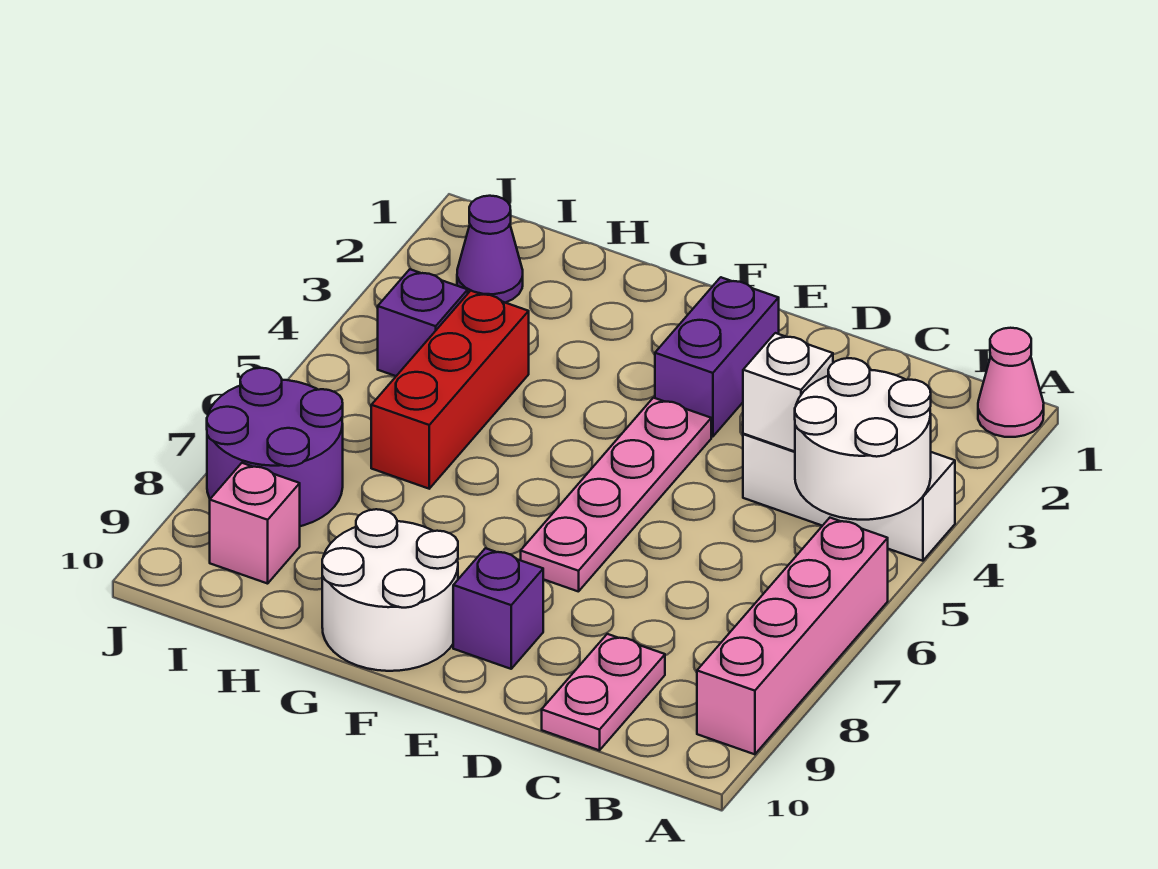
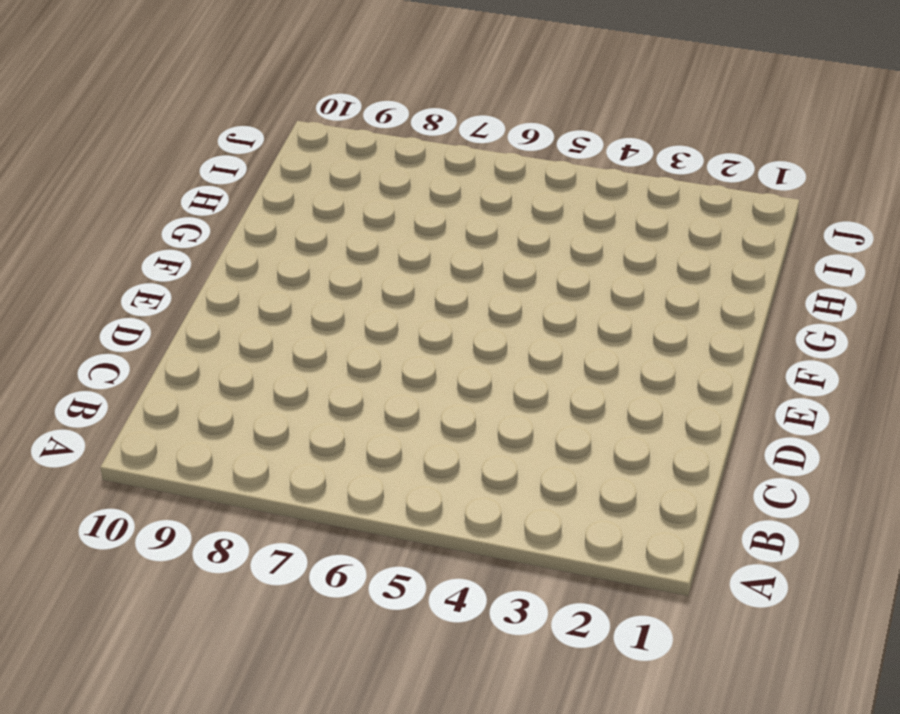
none -> pink 1x1 cone [978,328,1044,437]
none -> white 1x3 brick [743,434,955,561]
none -> pink 1x4 brick [697,518,888,754]

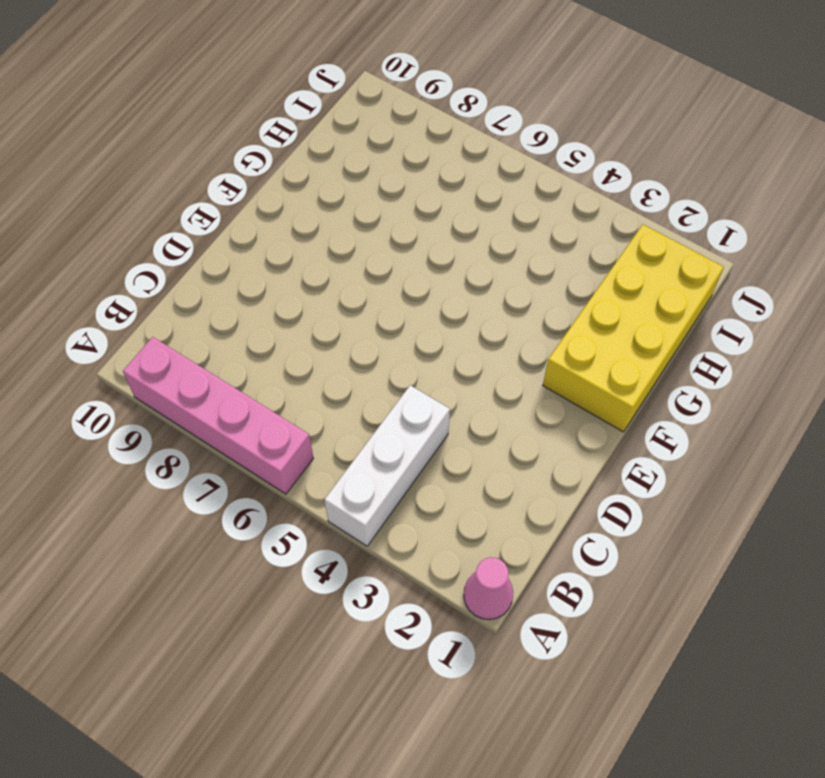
yellow 2x4 brick [543,225,724,432] -> purple 1x1 cone [457,196,523,303]
none -> pink 1x2 plate [542,634,665,750]
none -> purple 1x2 brick [655,277,779,437]
none -> pink 1x4 plate [521,398,711,592]

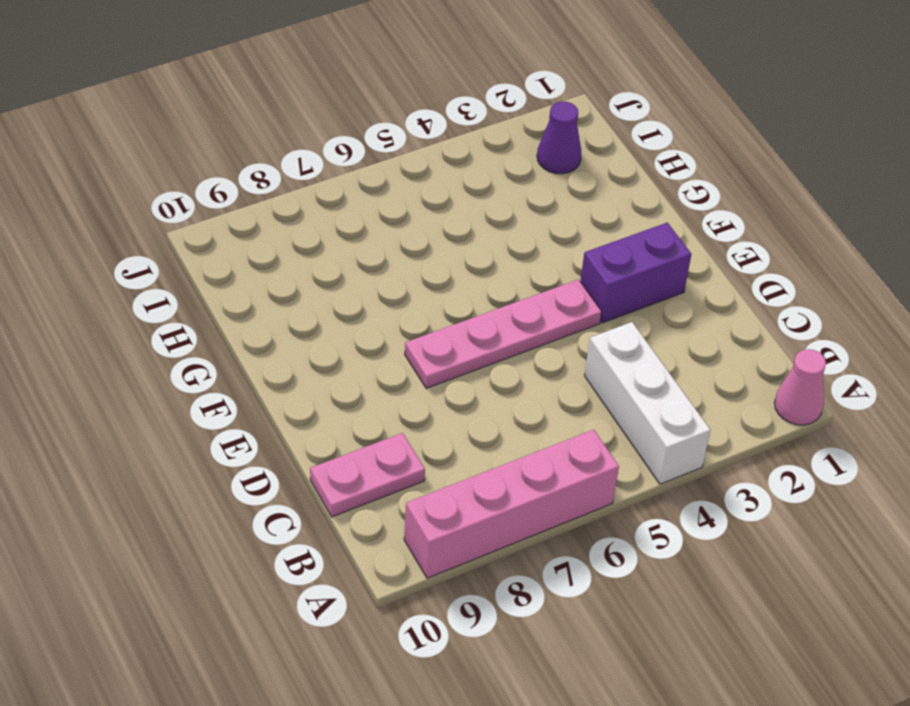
none -> purple 1x1 brick [453,548,543,669]
none -> white 2x2 round brick [322,509,458,671]
none -> red 1x3 brick [371,291,529,489]

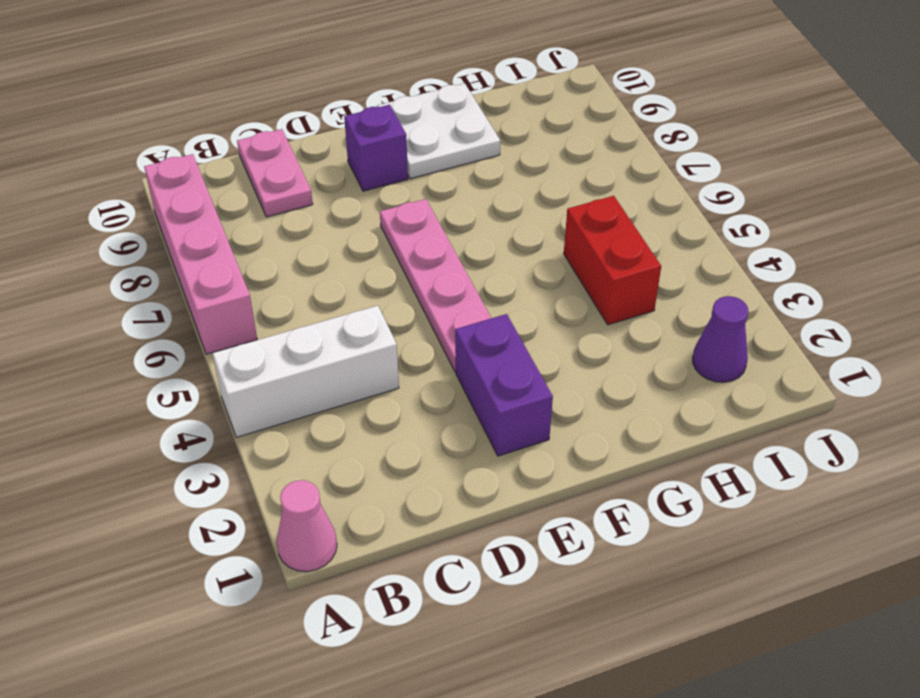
white 2x2 plate [377,83,500,179] -> white 2x2 round brick [322,509,458,671]
red 1x2 brick [564,196,661,325] -> red 1x3 brick [371,291,529,489]
none -> purple 1x1 brick [378,269,468,376]
none -> purple 2x2 round brick [207,368,343,526]
none -> pink 1x1 brick [210,463,300,584]

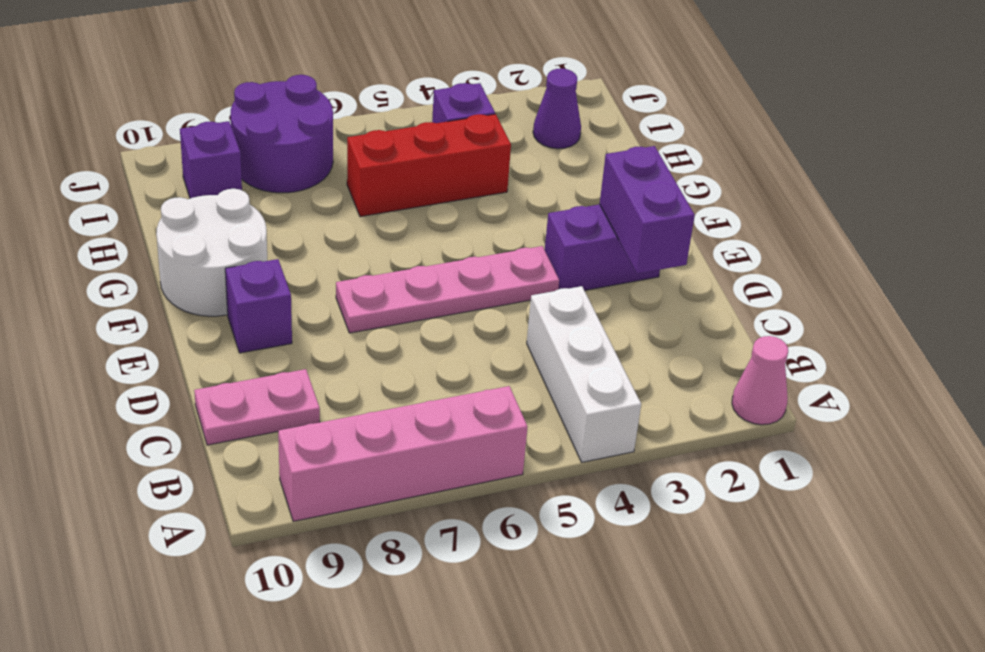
purple 1x2 brick [600,146,695,274] -> none
purple 1x1 brick [180,121,242,198] -> pink 1x1 brick [210,463,300,584]
none -> white 2x2 round brick [795,358,931,520]
none -> white 1x1 brick [743,333,833,452]

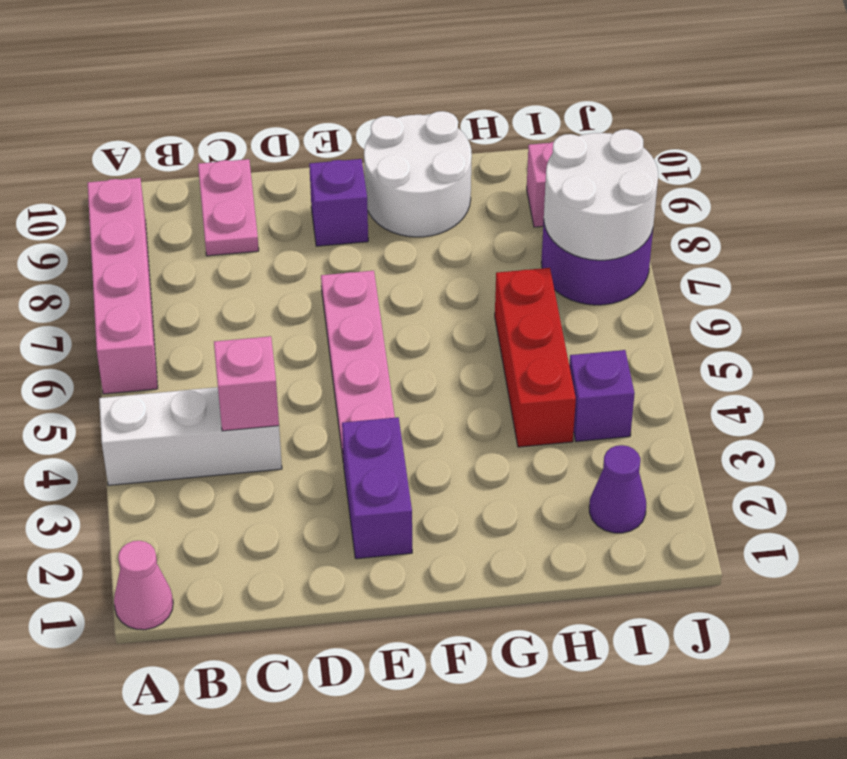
pink 1x1 brick [214,336,279,431] -> white 1x1 brick [743,333,833,452]
white 2x2 round brick [544,129,658,260] -> white 2x2 round brick moved to [795,358,931,520]

